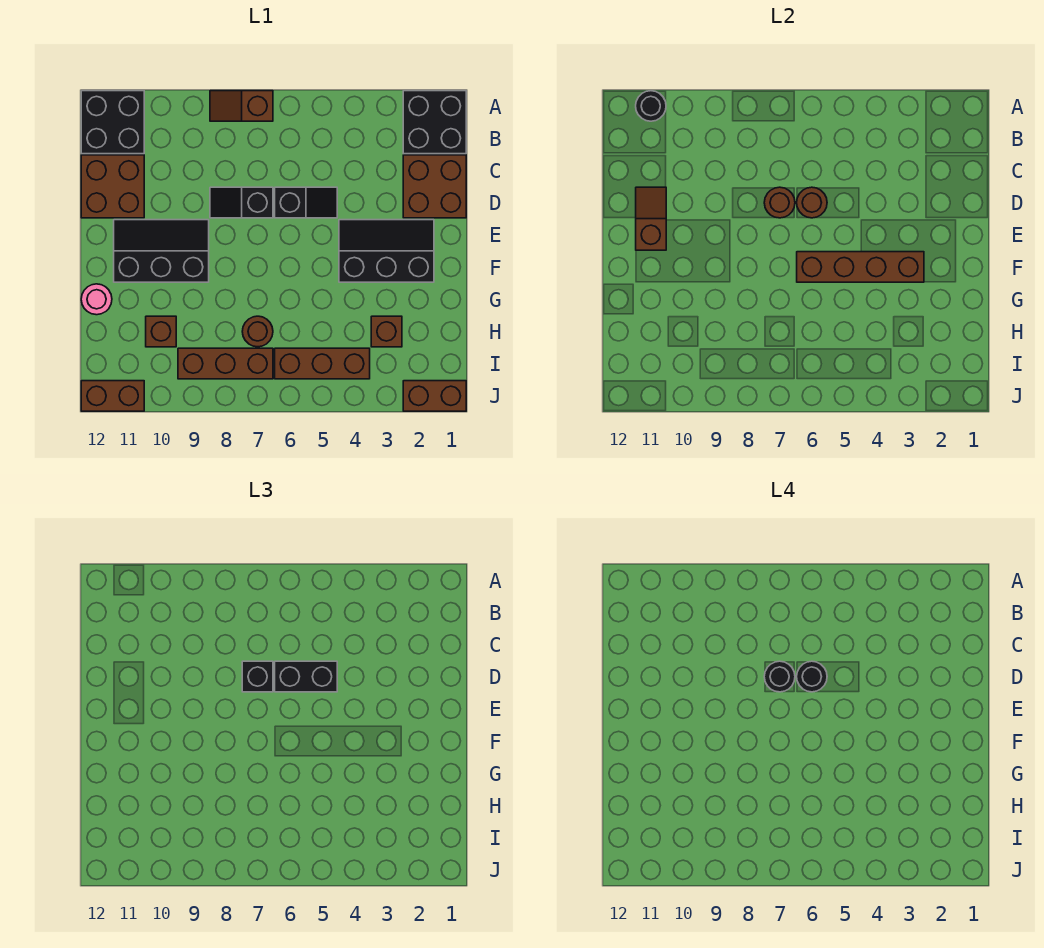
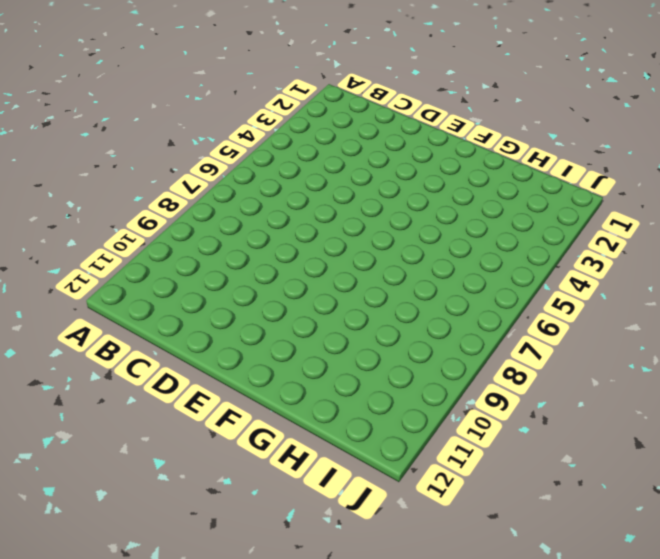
none -> black 2x2 brick [403,91,466,154]
none -> brown 1x2 slope [210,91,273,121]
none -> black 2x2 brick [81,91,144,154]

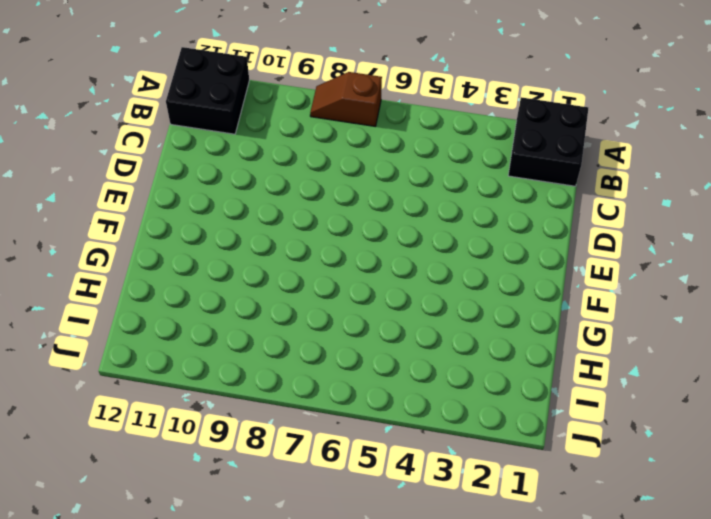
none -> brown 2x2 brick [403,155,466,218]
none -> brown 2x2 brick [81,155,144,218]
none -> black 1x2 slope [275,187,337,218]

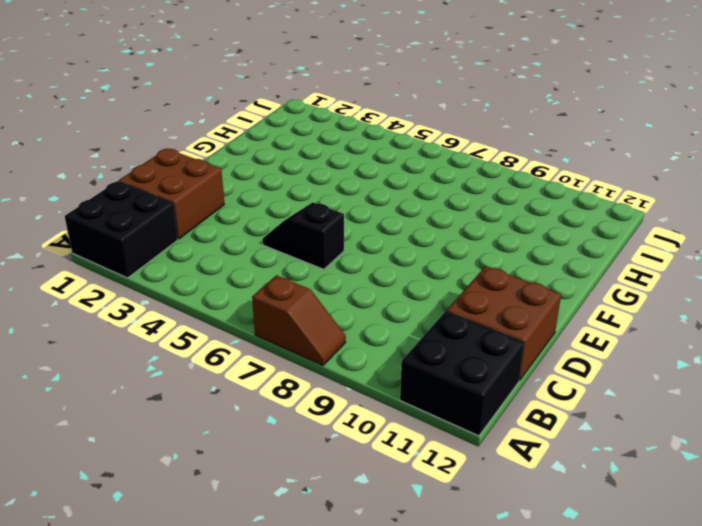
none -> black 1x2 slope [210,187,273,218]
none -> black 2x3 slope [339,220,434,282]
none -> black 2x3 slope [114,220,209,282]

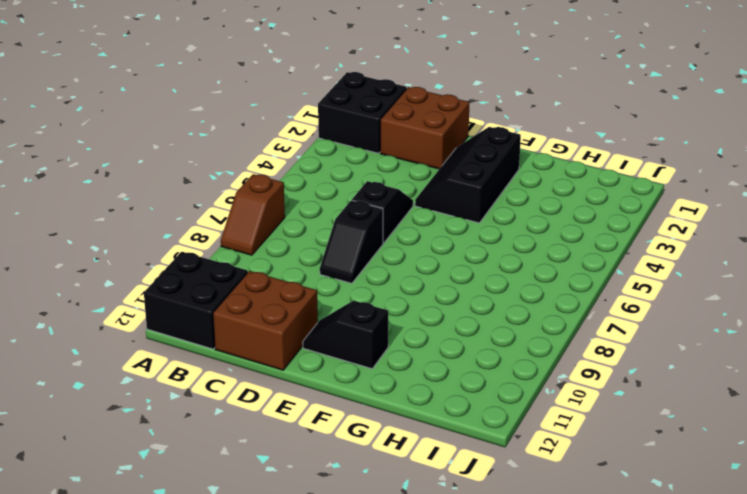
black 1x2 slope [303,301,388,369] -> black 2x3 slope [114,220,209,282]
none -> pink 1x1 round brick [81,284,112,315]
none -> brown 1x1 brick [371,316,402,347]
none -> brown 1x1 round brick [242,316,273,347]

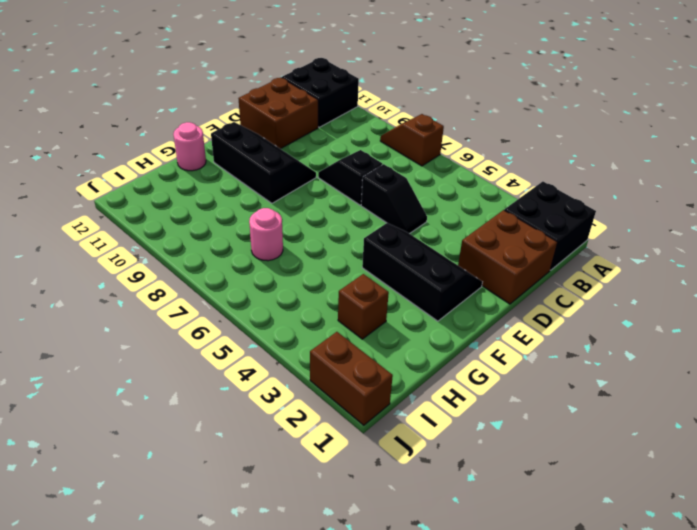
pink 1x1 round brick [249,208,283,261] -> brown 1x1 round brick [242,316,273,347]
none -> brown 1x1 brick [146,316,176,347]
none -> brown 1x3 brick [275,348,370,379]
none -> brown 1x3 brick [178,348,273,379]

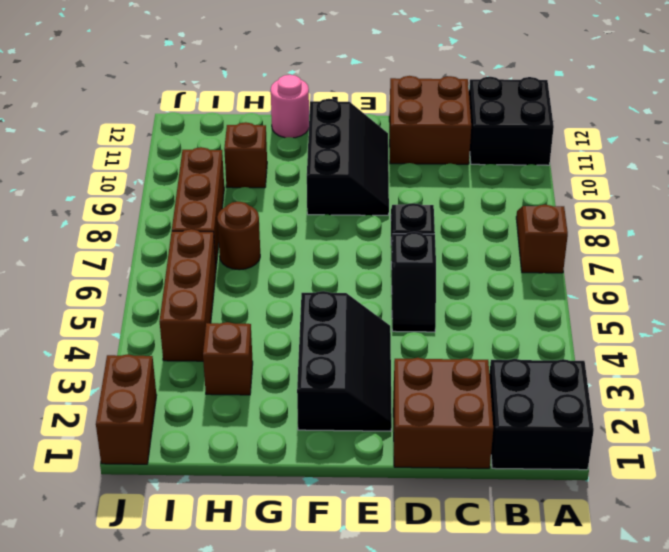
none -> brown 1x2 brick [81,381,144,411]
none -> black 1x1 round brick [636,91,666,121]
none -> brown 1x1 round brick [797,187,827,218]

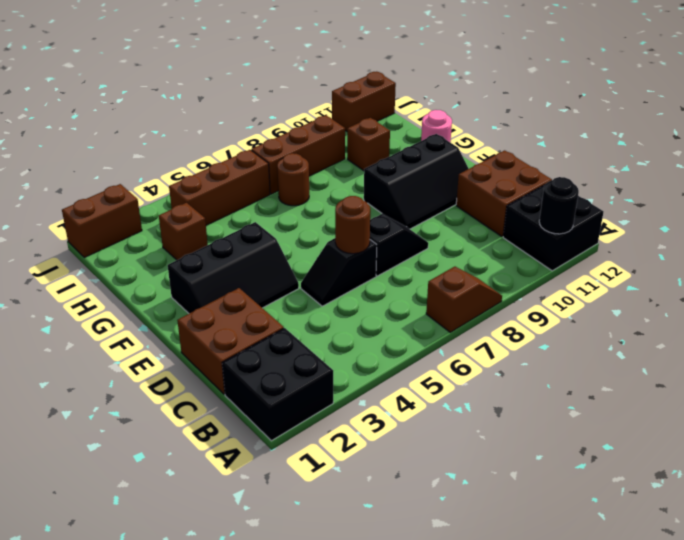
none -> brown 1x1 round brick [764,187,795,218]
none -> brown 1x2 slope [636,187,666,250]
none -> brown 1x4 brick [797,252,924,282]

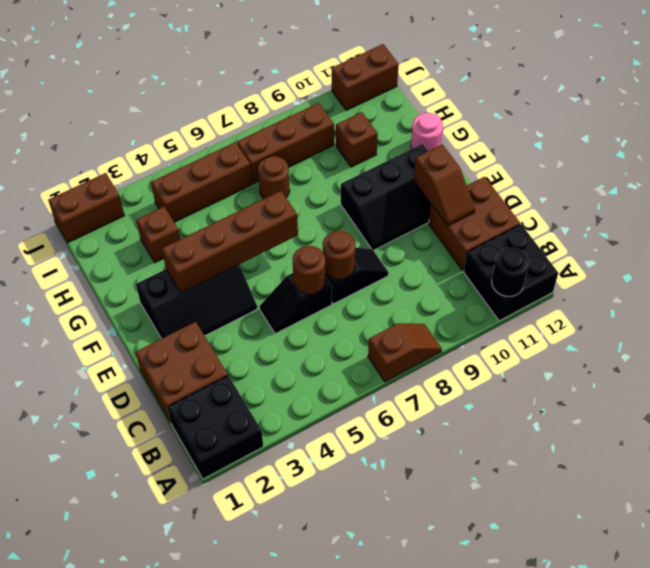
none -> black 1x2 brick [275,661,337,692]
none -> black 1x1 brick [242,661,273,692]
none -> black 1x1 round brick [797,661,827,692]

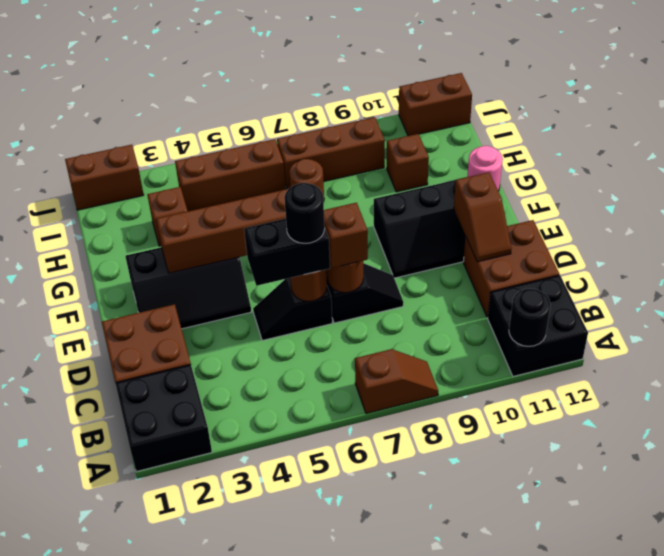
brown 1x1 brick [324,203,368,268] -> black 1x1 brick [242,661,273,692]
none -> black 1x1 round brick [764,661,795,692]

